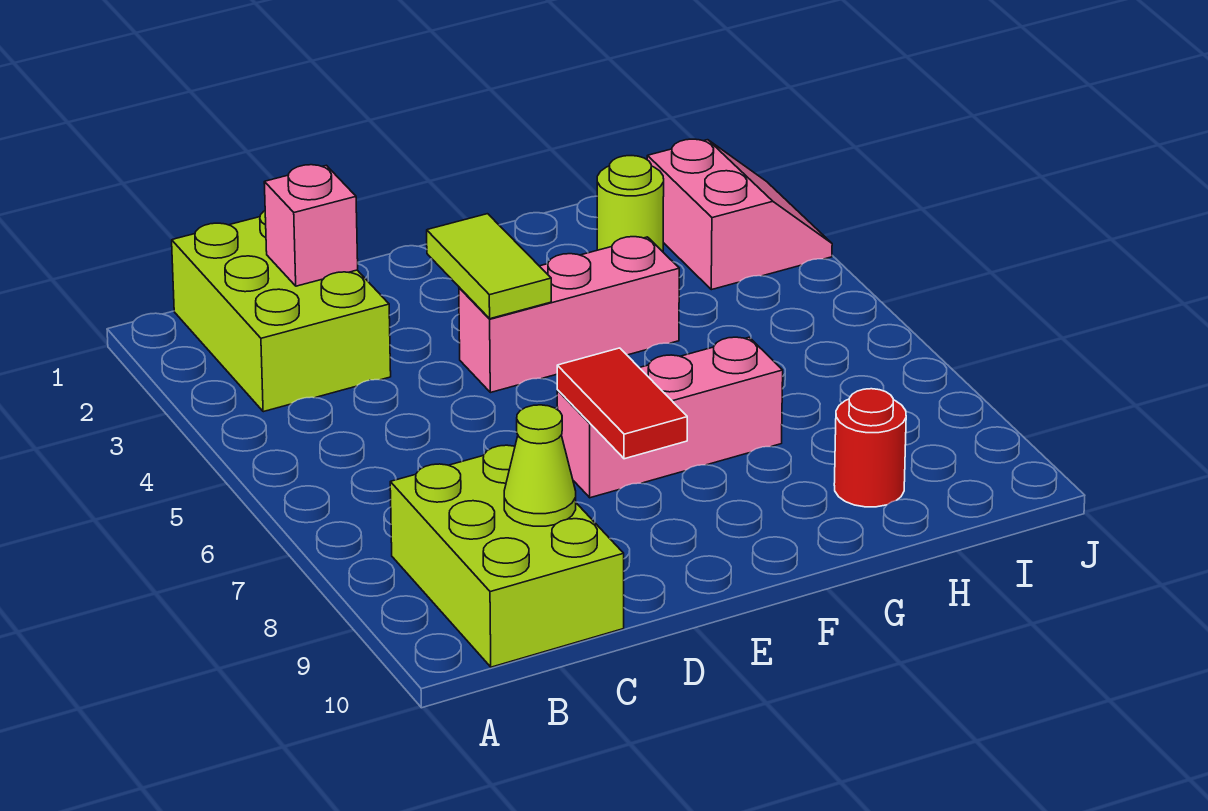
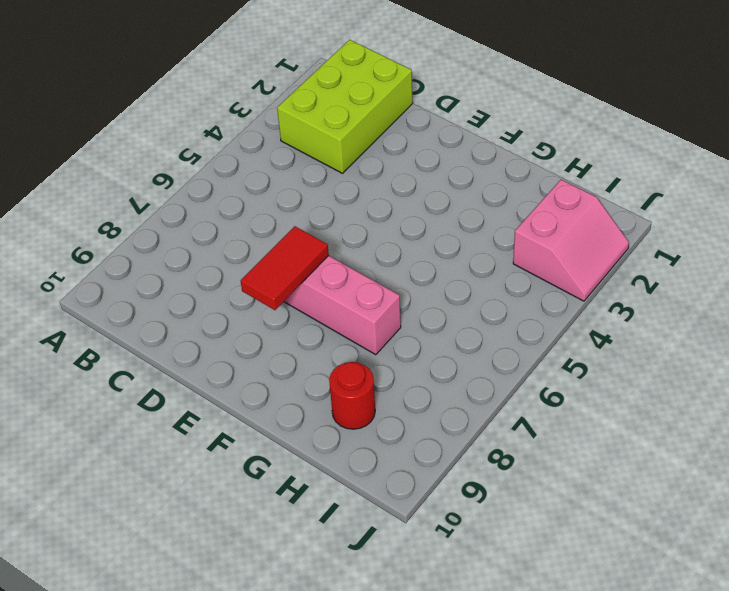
none -> lime 2x3 brick [390,445,624,667]
none -> pink 1x3 brick [459,237,679,393]

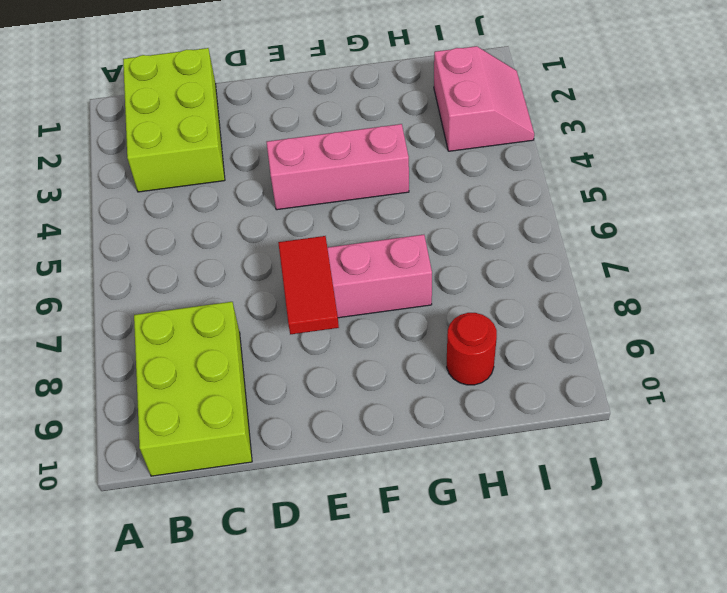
none -> lime 1x1 round brick [597,156,664,252]
none -> pink 1x1 brick [264,165,358,286]

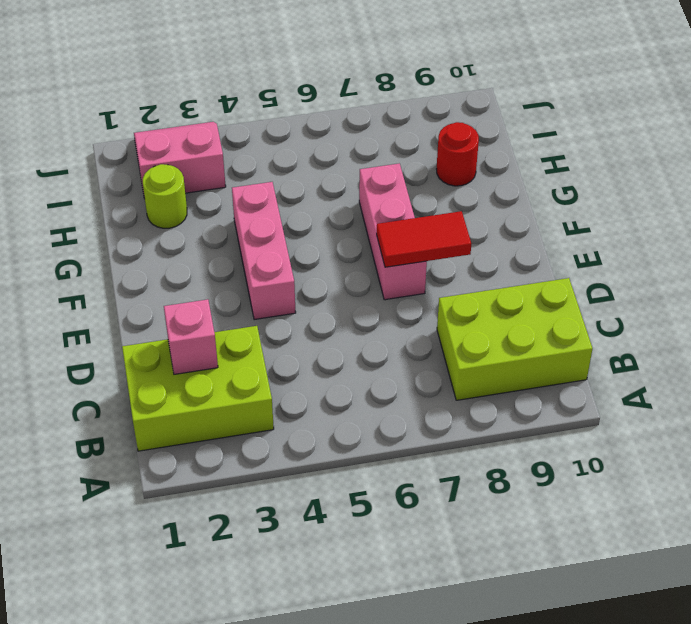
none -> lime 1x1 cone [504,405,576,526]
none -> lime 1x2 tile [427,214,551,319]

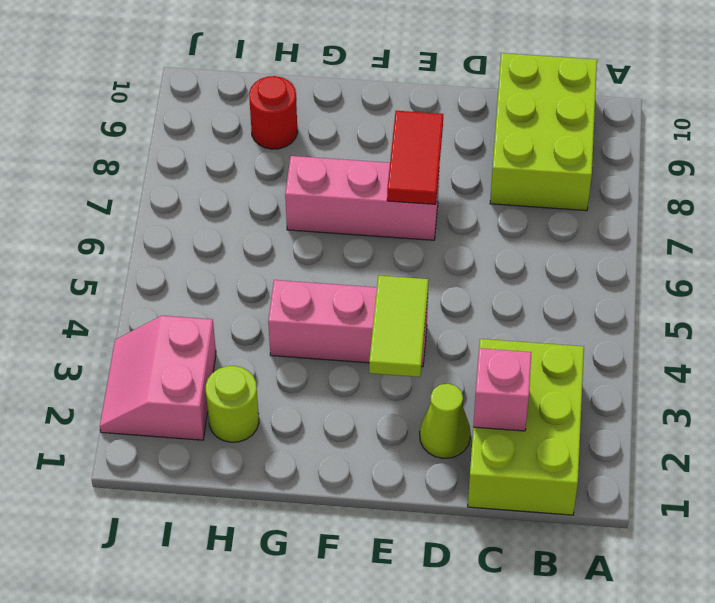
lime 1x1 cone [420,384,470,458] -> lime 1x1 cone moved to [504,405,576,526]

